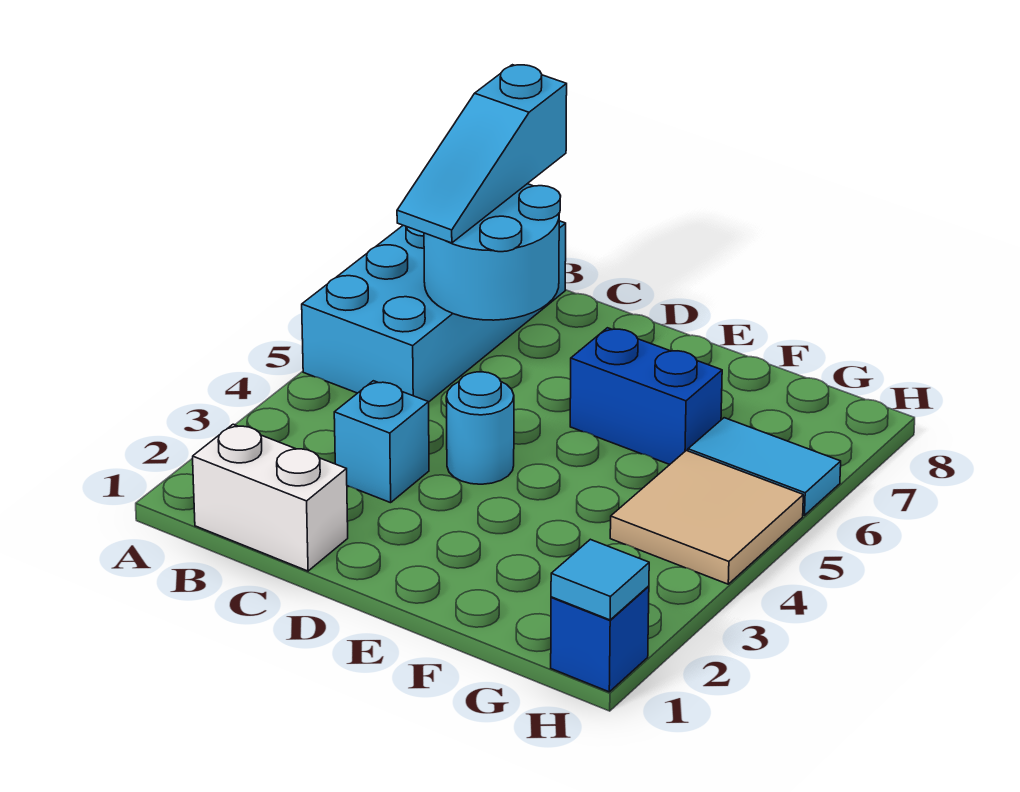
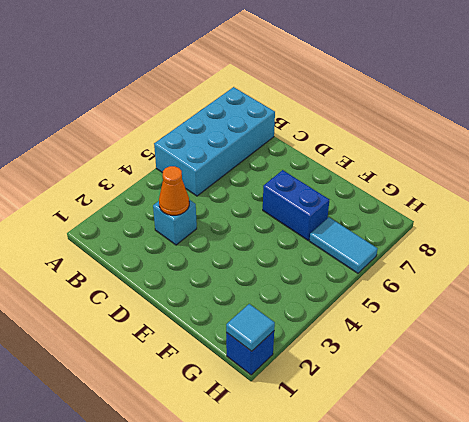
orange 1x1 cone [159,166,189,215] -> none
none -> white 1x2 brick [193,424,348,571]
none -> cyan 1x1 round brick [446,372,514,484]

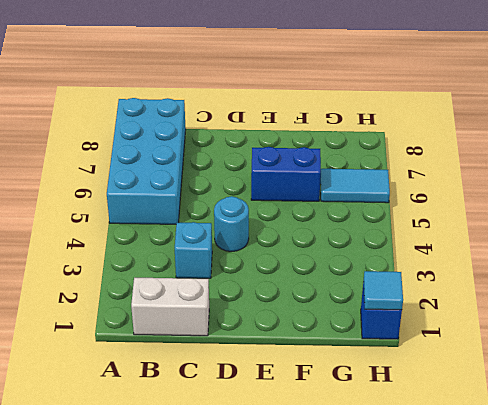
none -> tan 2x2 tile [610,451,803,584]
none -> cyan 2x2 round brick [424,184,561,320]

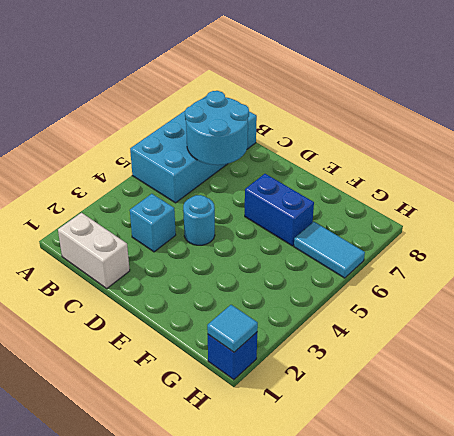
none -> tan 2x2 tile [610,451,803,584]
none -> cyan 1x3 slope [397,65,567,243]

